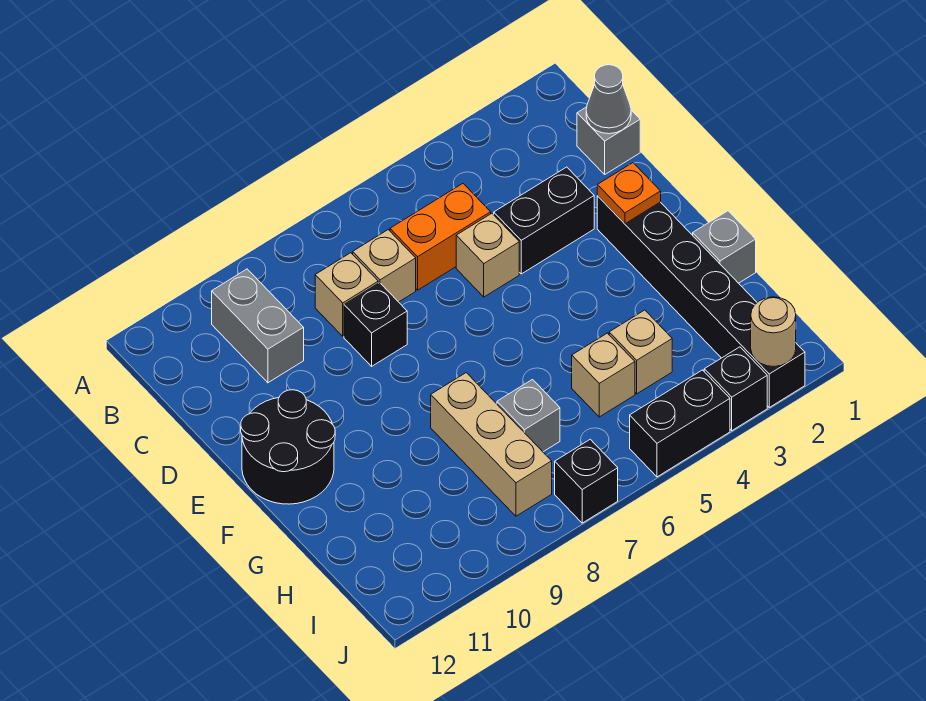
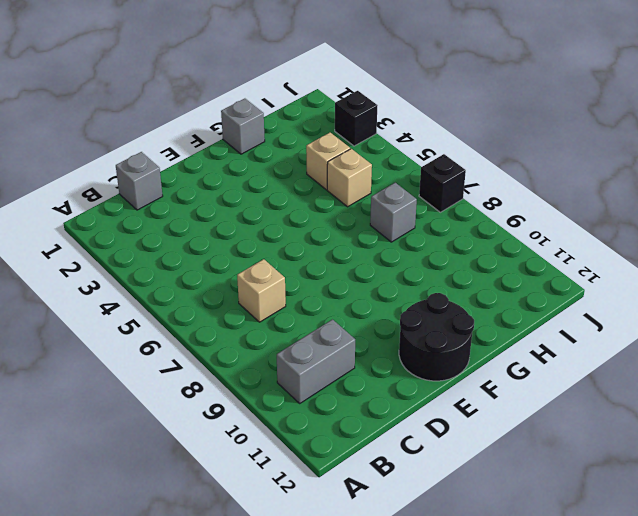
none -> orange 1x2 brick [390,184,491,290]
none -> tan 1x1 brick [315,253,378,336]
none -> black 1x2 brick [494,167,594,274]

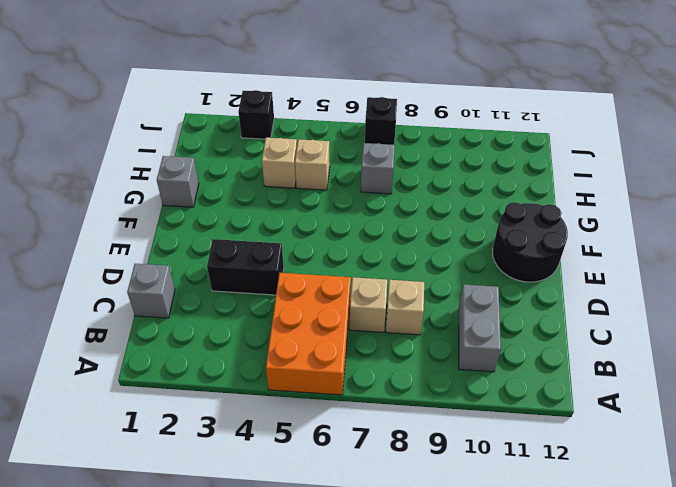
orange 2x3 brick [266,273,351,395] -> orange 1x2 brick [390,184,491,290]
none -> tan 1x1 brick [456,213,519,297]
none -> black 1x1 brick [344,283,407,366]
none -> black 1x6 brick [597,196,805,407]

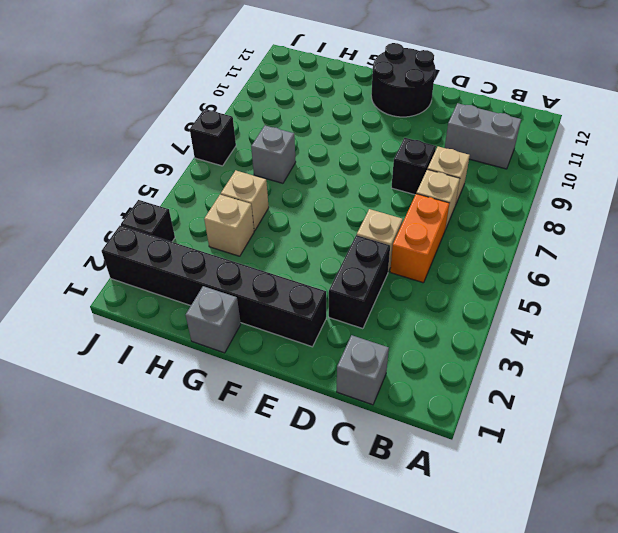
none -> tan 1x3 brick [431,373,552,516]
none -> black 1x2 brick [630,370,730,477]
none -> grey 1x1 cone [586,65,631,134]

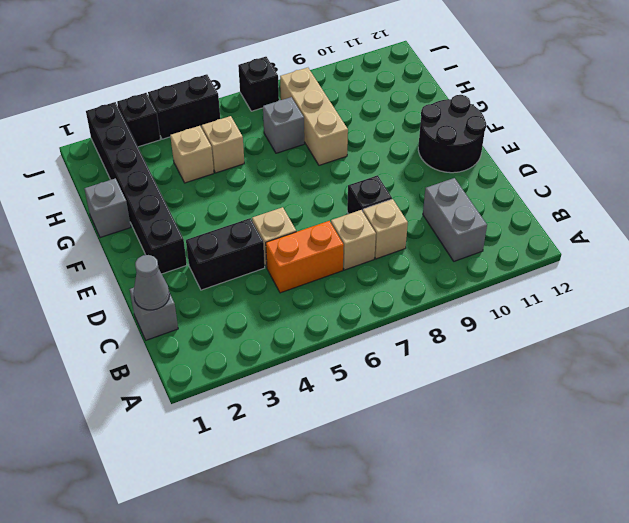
none -> orange 1x1 plate [597,163,661,224]
none -> tan 1x1 round brick [751,297,796,367]

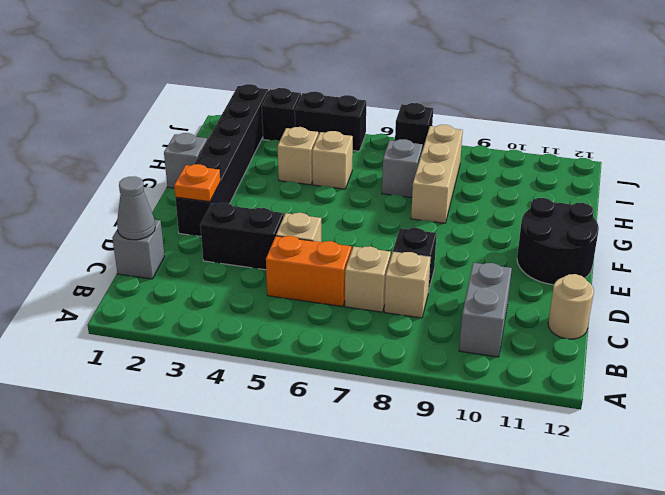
tan 1x1 round brick [548,274,594,339] -> tan 1x1 round brick moved to [751,297,796,367]

